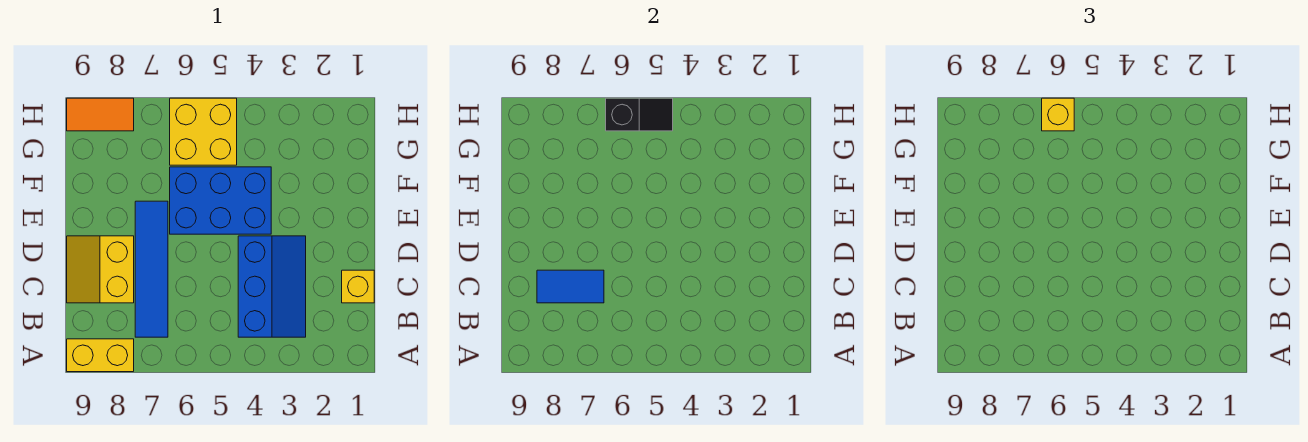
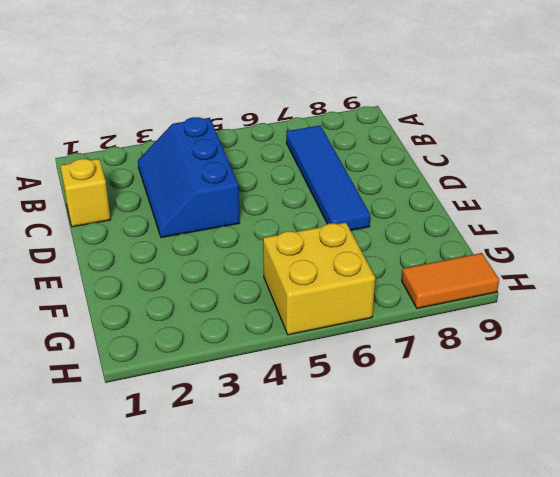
none -> yellow 1x2 brick [67,339,134,372]
none -> yellow 2x2 slope [67,236,134,303]

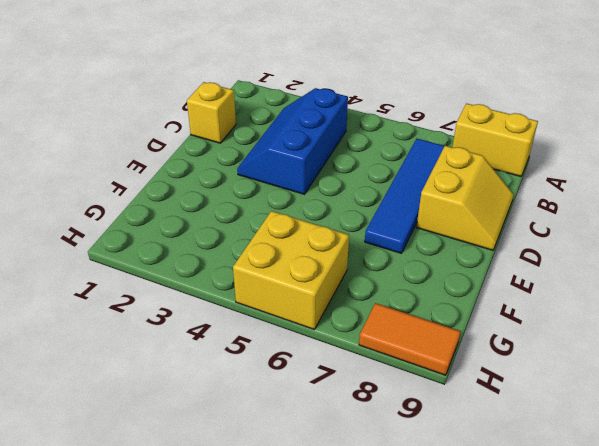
none -> blue 2x3 brick [170,167,271,234]
none -> blue 1x2 tile [537,270,604,303]

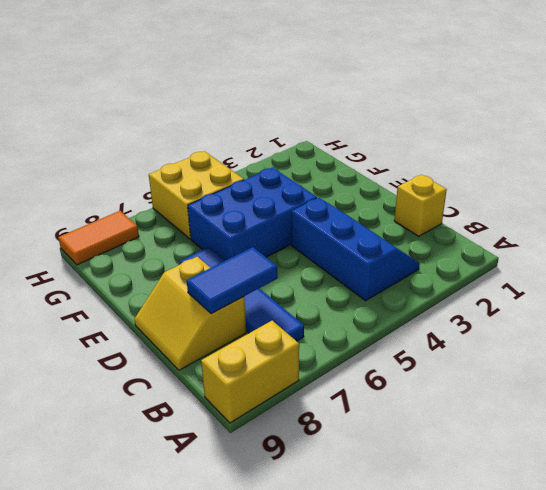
none -> black 1x2 slope [606,98,673,131]
none -> yellow 1x1 brick [1042,98,1074,131]

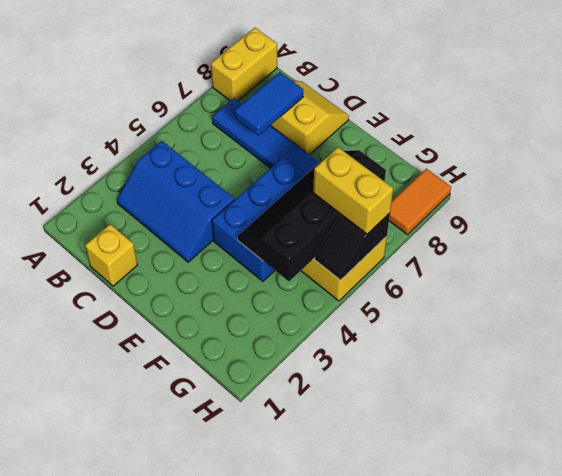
black 2x4 slope [237,150,386,281] -> none
yellow 1x2 brick [313,147,393,234] -> yellow 1x1 brick [1042,98,1074,131]

